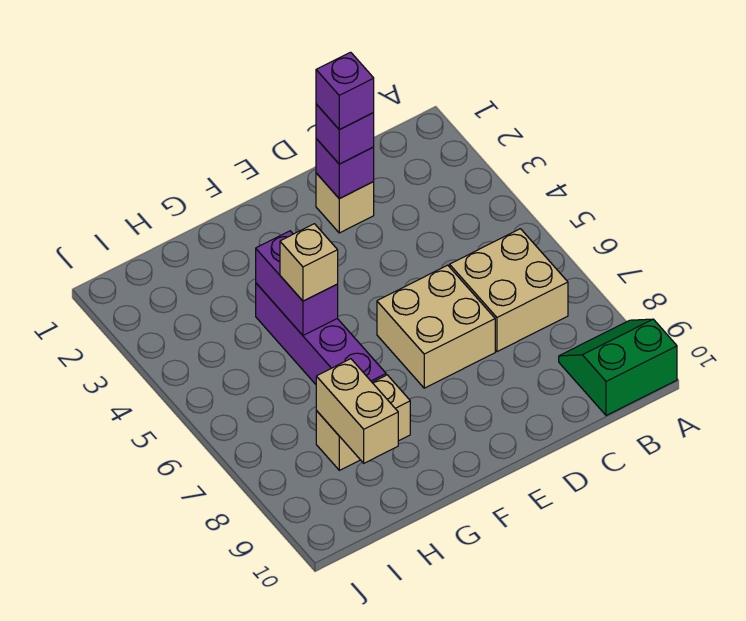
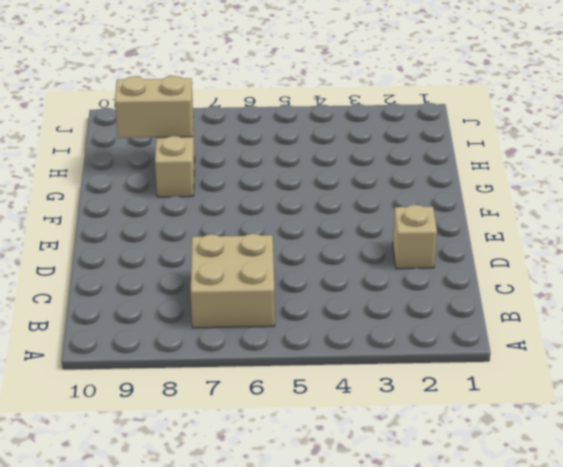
none -> green 2x2 slope [559,319,677,416]
none -> tan 2x2 brick [377,265,495,388]
none -> purple 1x4 brick [256,283,386,384]

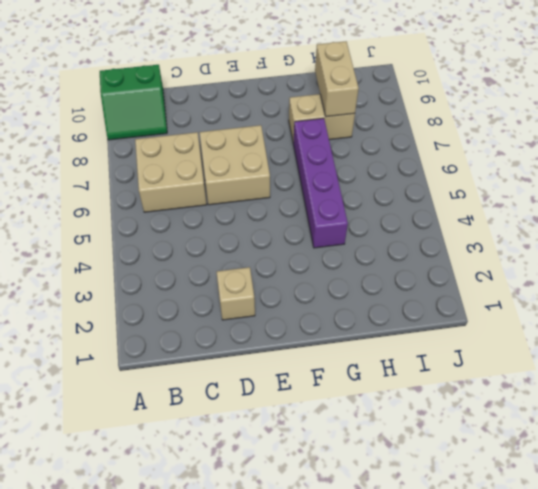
none -> purple 1x1 brick [316,139,374,199]
none -> purple 1x2 brick [256,231,338,335]
none -> purple 1x1 brick [316,104,374,164]

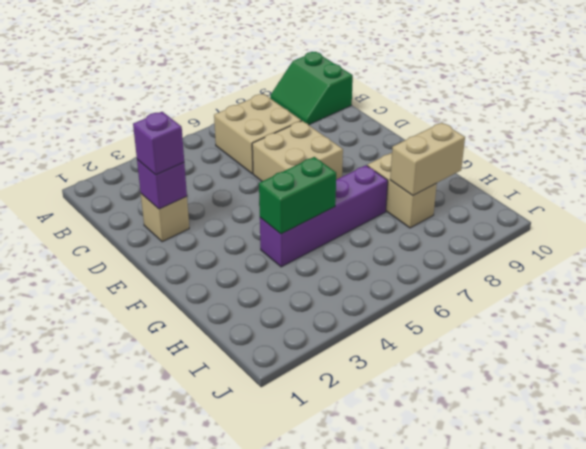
green 1x2 brick [259,157,336,234] -> purple 1x2 brick [256,231,338,335]
none -> tan 1x1 brick [280,224,338,301]
none -> purple 1x1 brick [316,52,374,130]

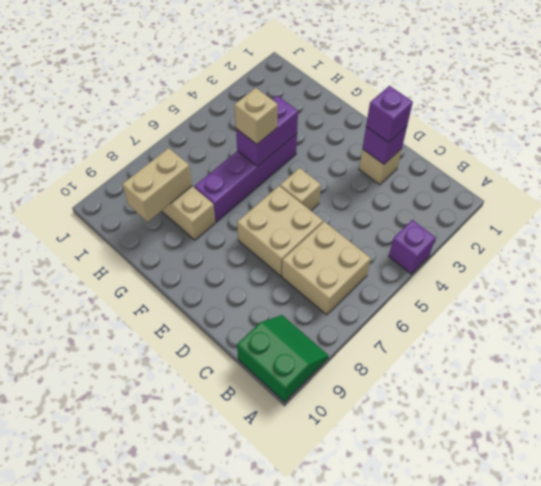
purple 1x1 brick [389,220,436,274] -> purple 1x1 brick moved to [316,52,374,130]
tan 1x1 brick [280,168,321,211] -> none

